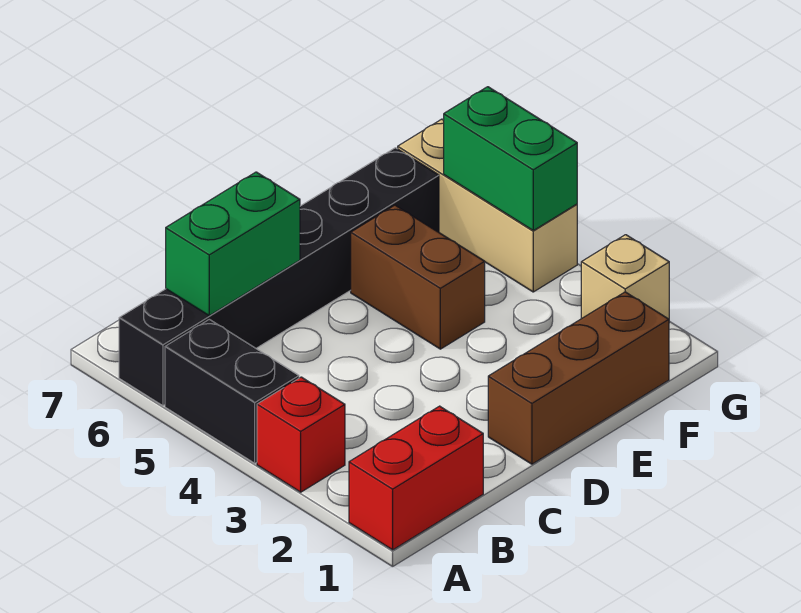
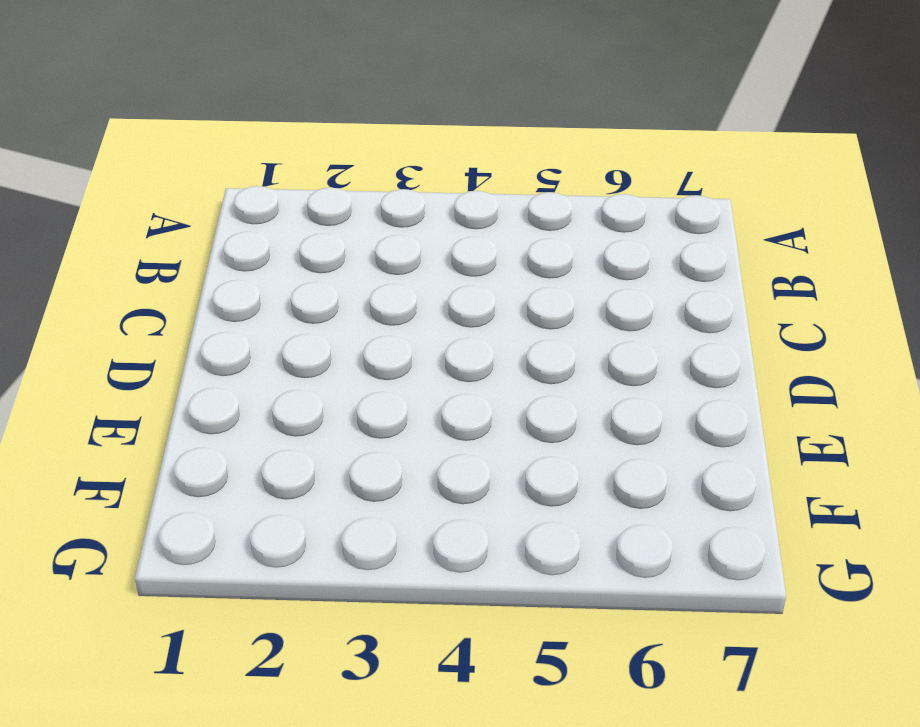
none -> red 1x2 brick [349,406,483,550]
none -> red 1x1 brick [257,377,345,492]

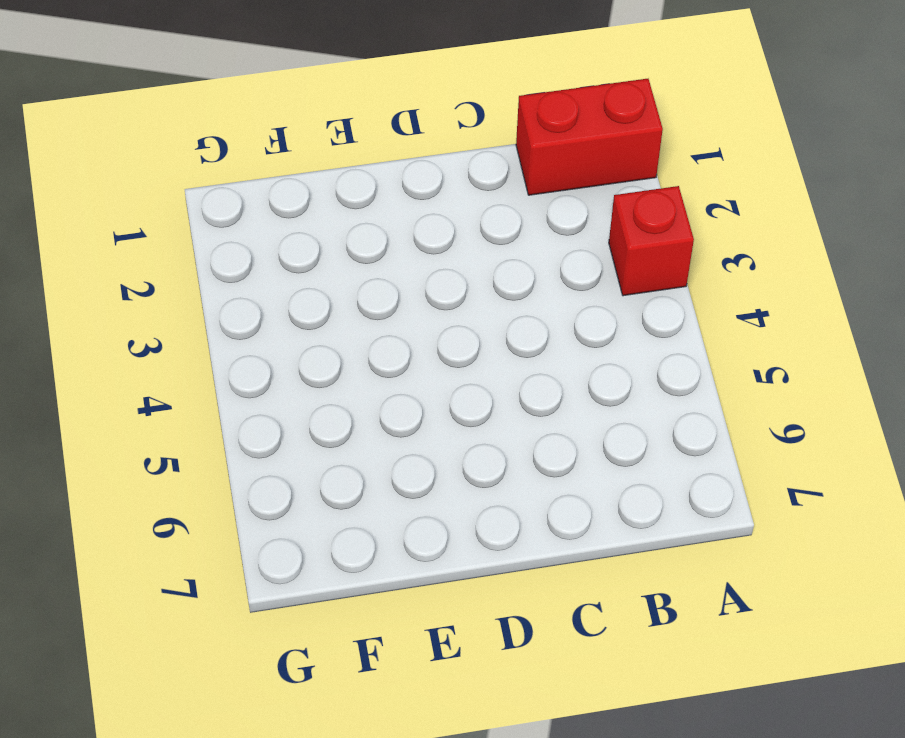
none -> black 1x2 brick [165,319,299,463]
none -> black 1x6 brick [119,148,439,406]

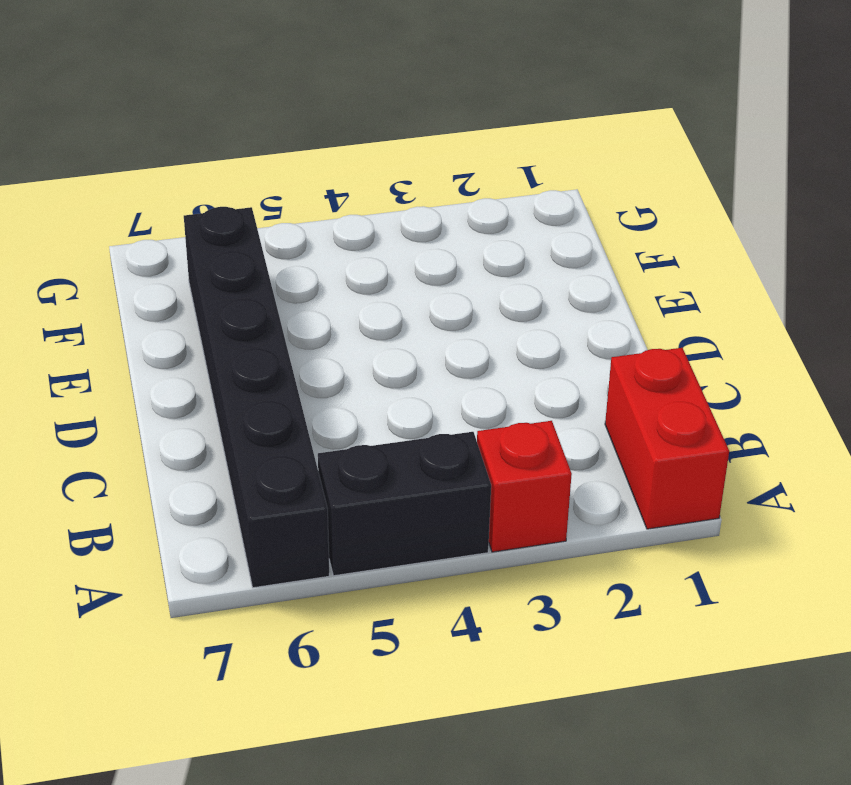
none -> brown 1x3 brick [488,292,669,464]
none -> brown 1x2 brick [351,205,485,349]

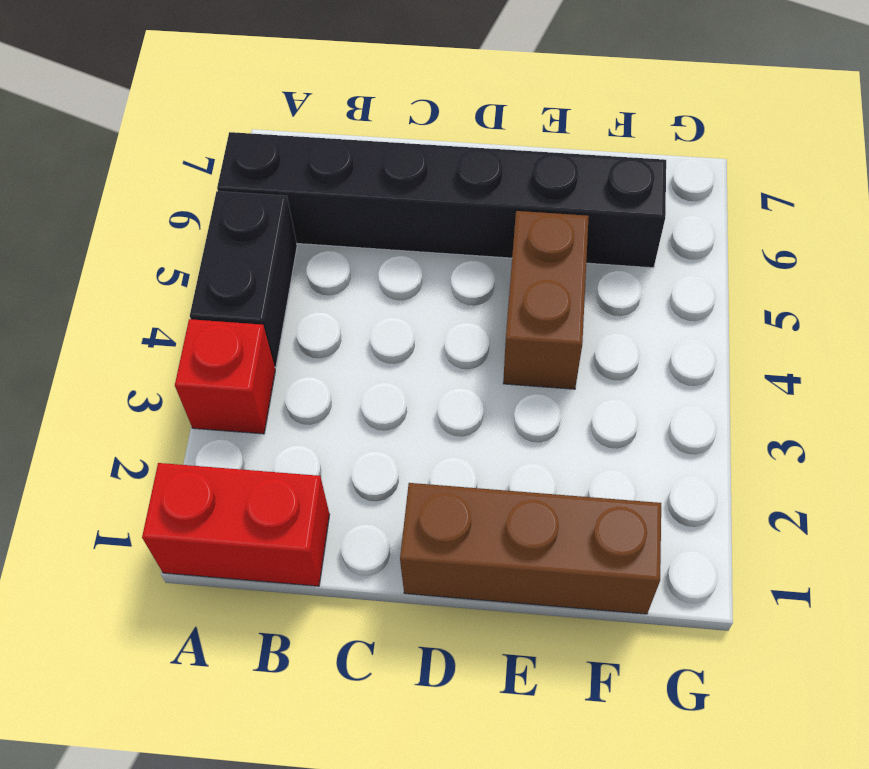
none -> tan 1x1 brick [581,235,669,319]
none -> tan 1x3 brick [398,119,577,292]

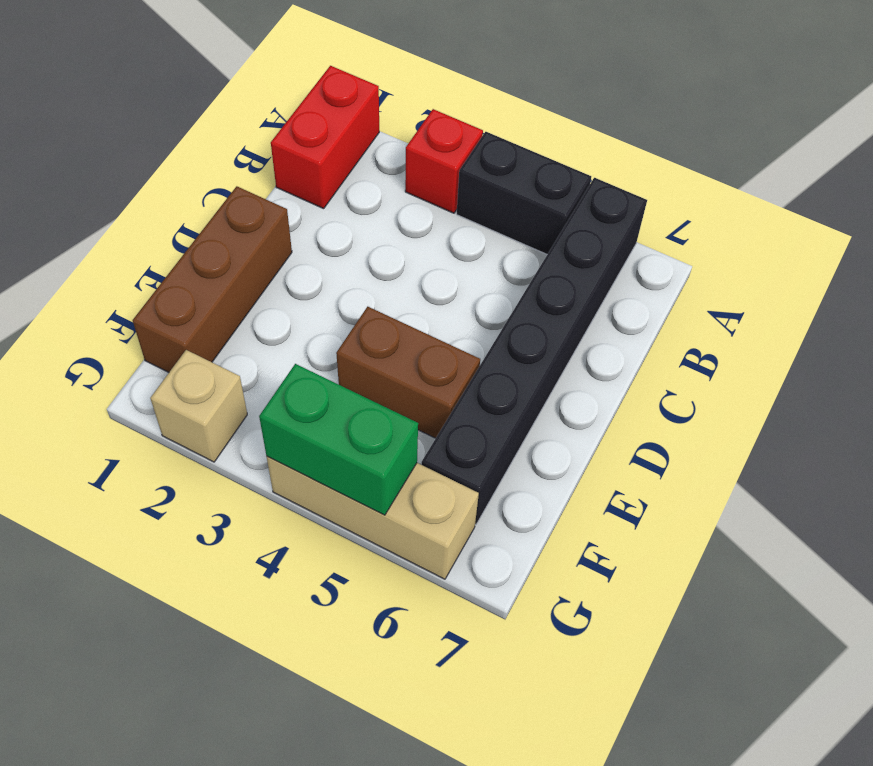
none -> green 1x2 brick [166,172,300,316]

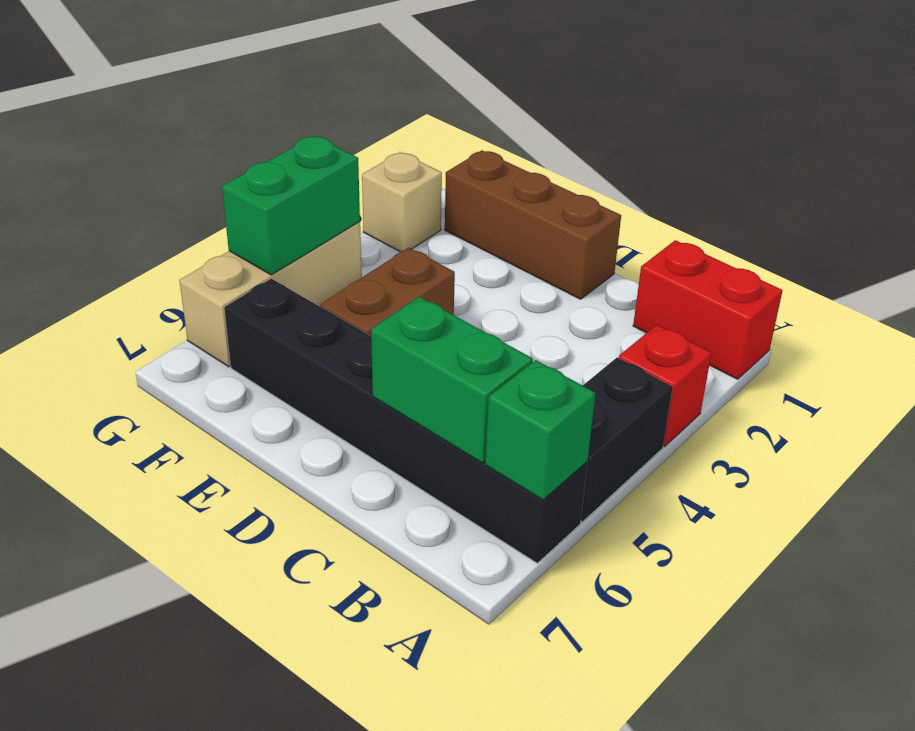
green 1x1 brick [485,360,596,500] -> none

